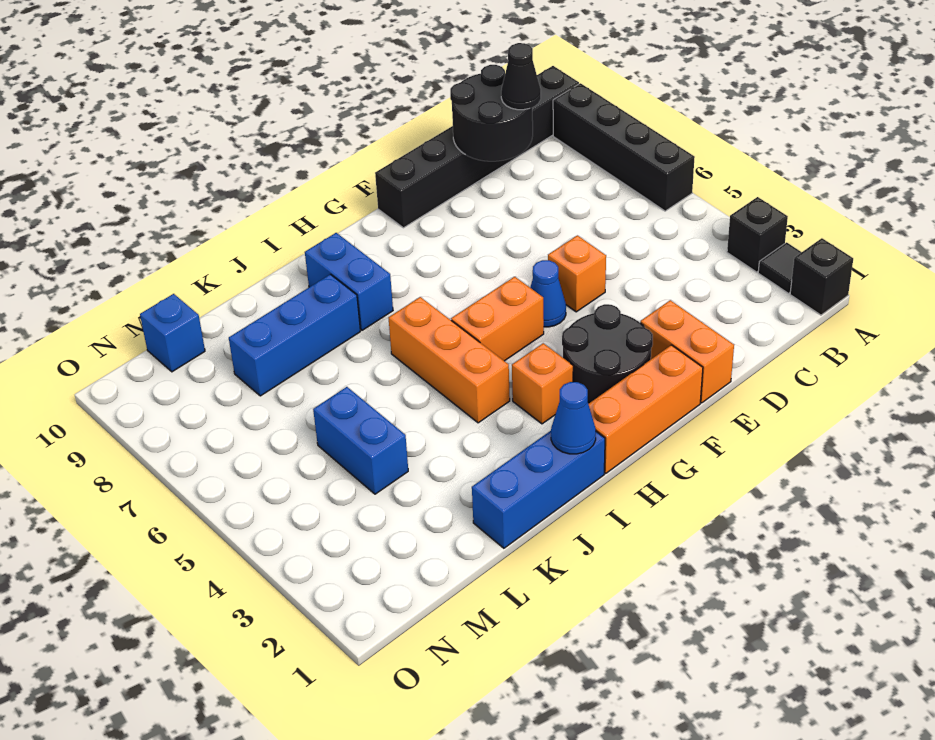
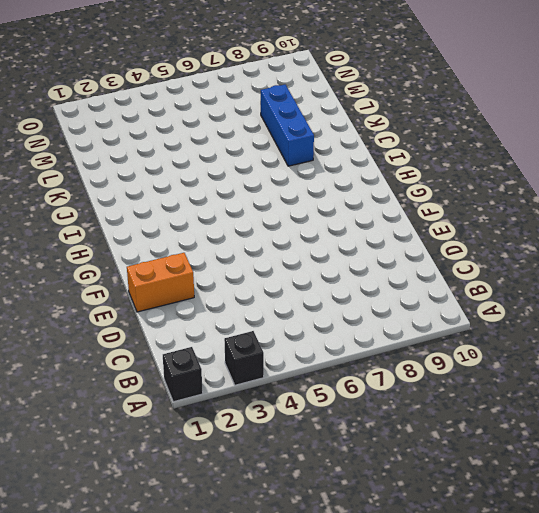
none -> black 1x1 tile [758,242,801,293]
none -> black 1x4 brick [553,83,695,211]
none -> black 1x6 brick [375,66,579,228]

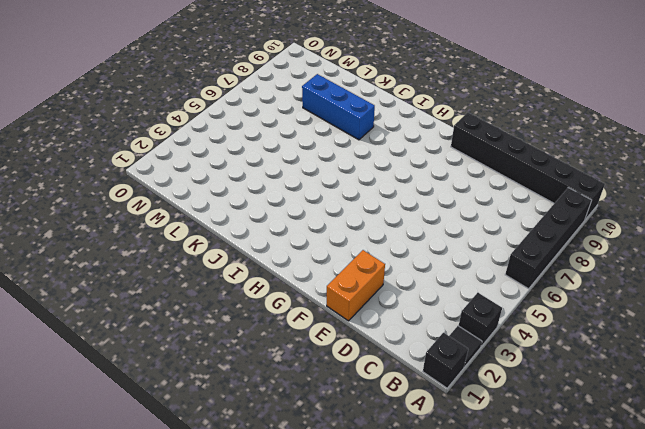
none -> orange 1x1 brick [548,235,606,312]
none -> orange 1x3 brick [589,345,703,473]
none -> black 2x2 round brick [562,304,653,404]

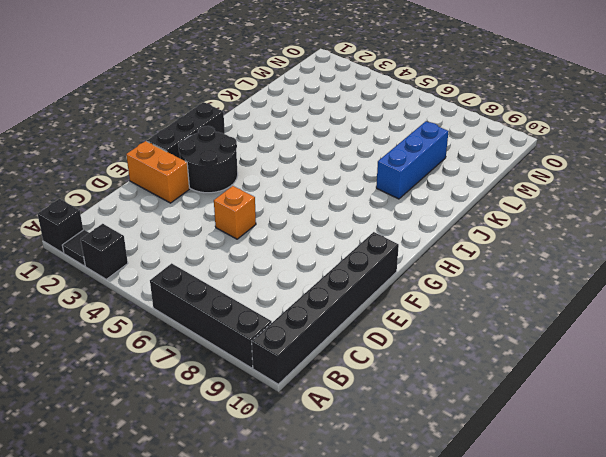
black 1x3 brick [147,102,225,158] -> orange 1x3 brick [589,345,703,473]
none -> blue 1x1 cone [530,260,566,327]
none -> orange 1x2 brick [451,277,544,361]
none -> orange 1x1 brick [512,343,573,424]

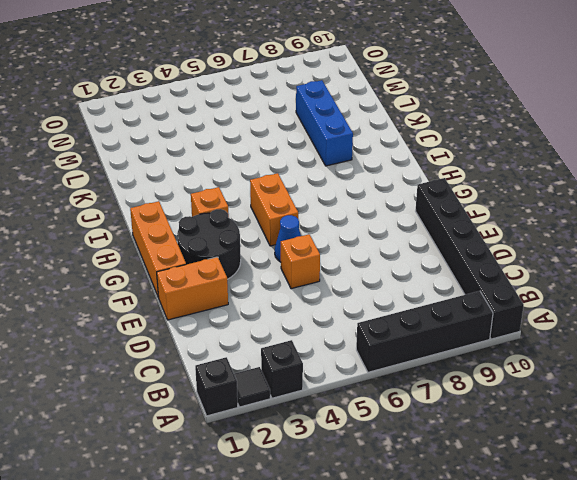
none -> blue 1x3 brick [472,431,605,548]
none -> orange 1x3 brick [388,297,510,423]
none -> blue 1x2 brick [305,233,393,330]

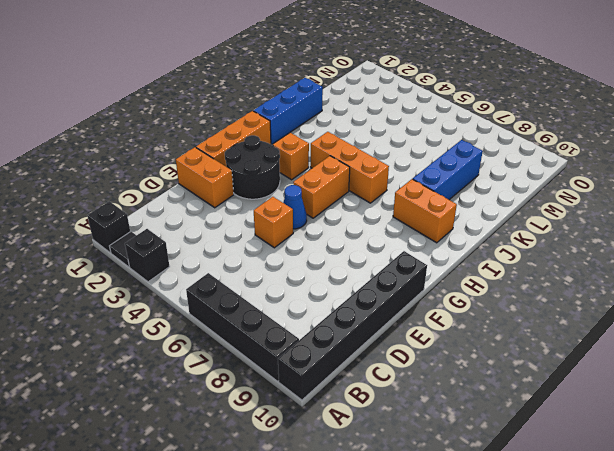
orange 1x2 brick [393,179,457,243] -> blue 1x2 brick [305,233,393,330]
none -> blue 1x2 brick [313,387,408,494]
none -> blue 1x1 brick [140,294,205,372]
none -> black 2x2 round brick [450,65,533,161]

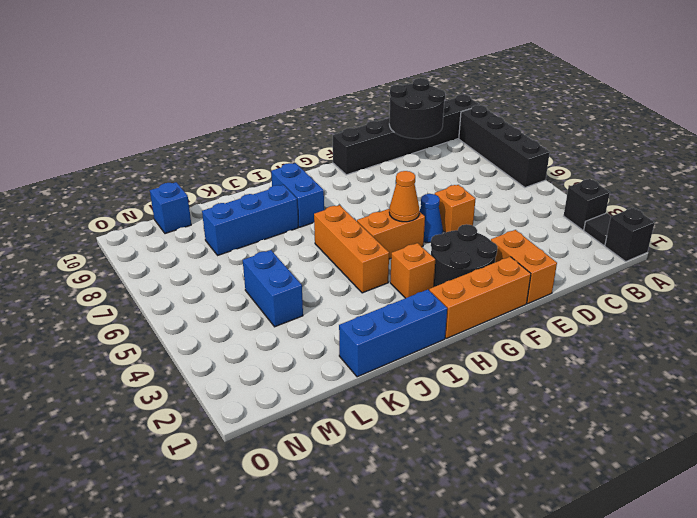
orange 1x1 cone [389,171,419,222] -> none
none -> blue 1x1 cone [551,382,596,454]
none -> black 1x1 cone [501,43,541,110]

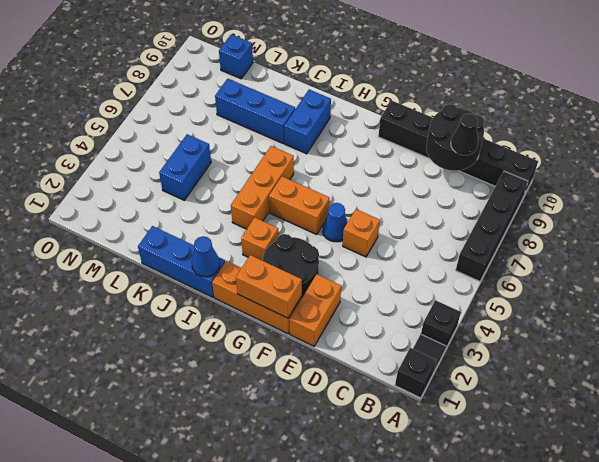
orange 1x2 brick [236,255,302,318] -> none

